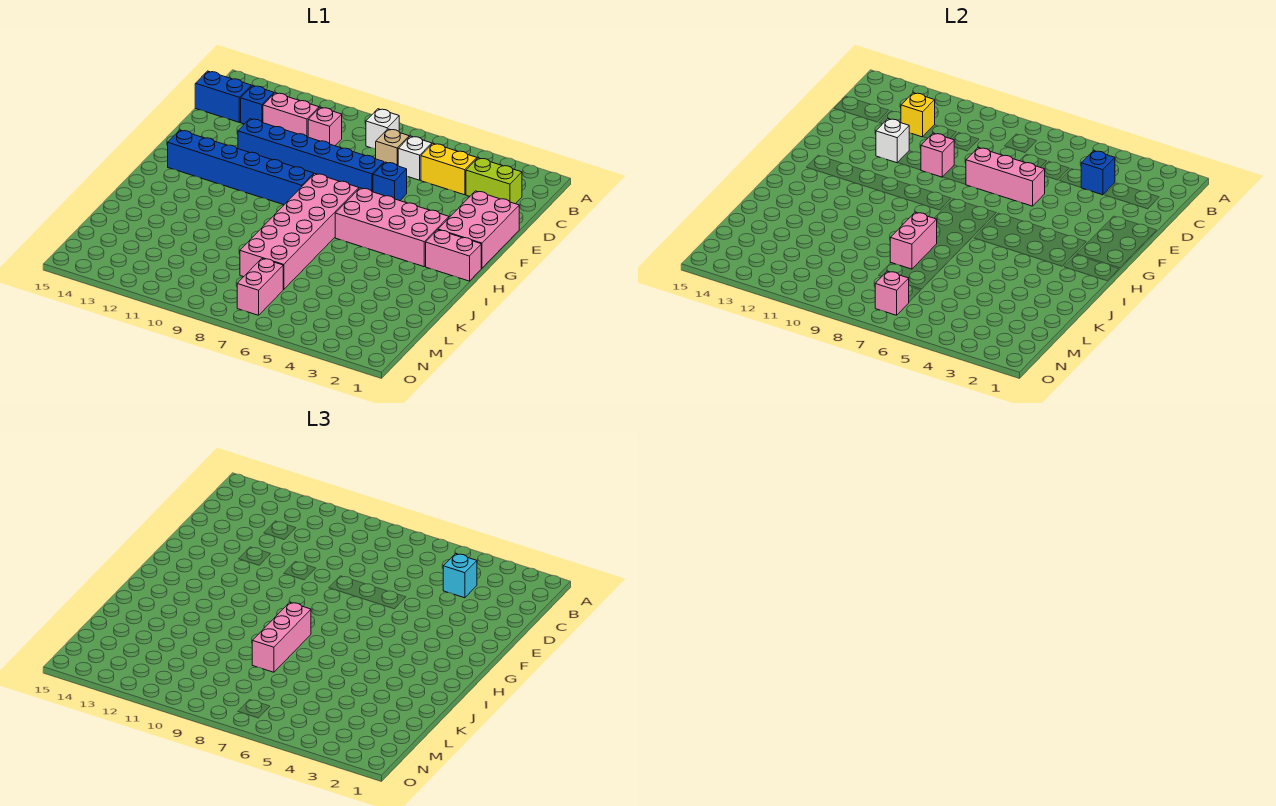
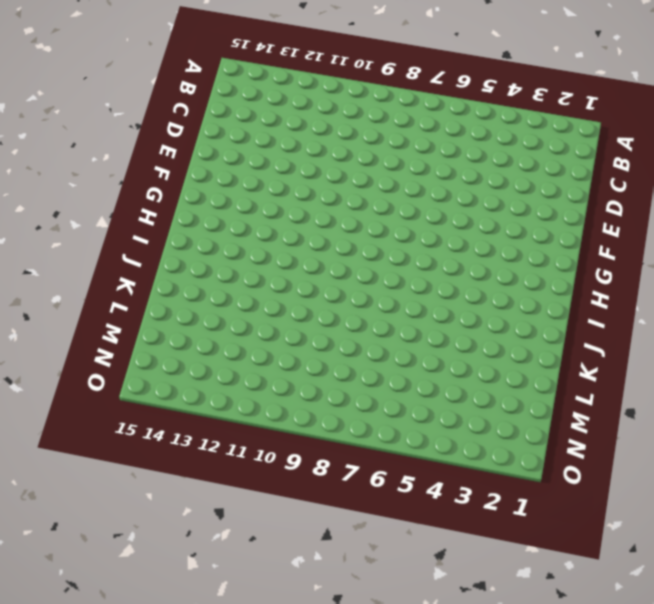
none -> white 1x1 brick [366,109,399,149]
none -> lime 1x2 brick [466,158,522,204]
none -> yellow 1x2 brick [421,144,477,195]

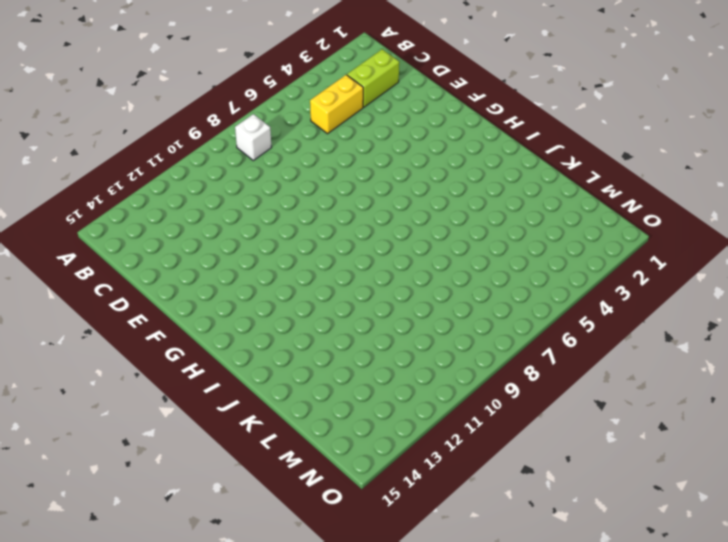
none -> white 1x1 brick [398,136,432,180]
none -> tan 1x1 brick [376,129,409,166]
none -> pink 1x1 brick [308,107,342,146]

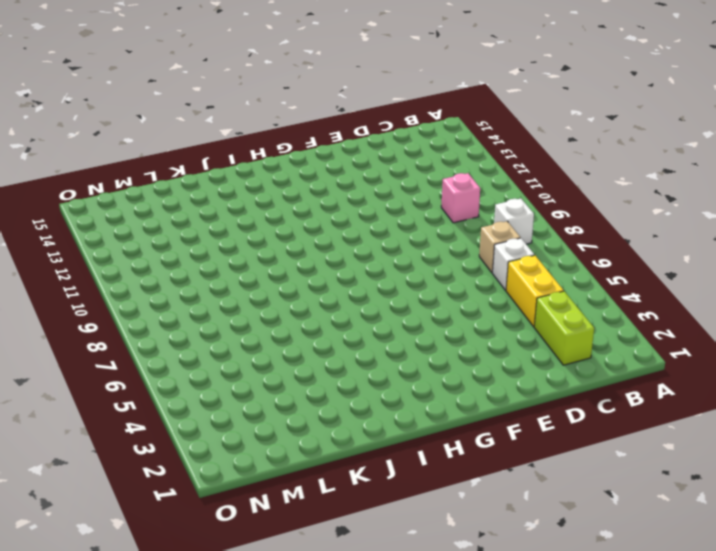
none -> pink 1x2 brick [263,93,319,137]
none -> blue 1x1 brick [241,86,274,124]
none -> blue 1x2 brick [195,71,251,122]

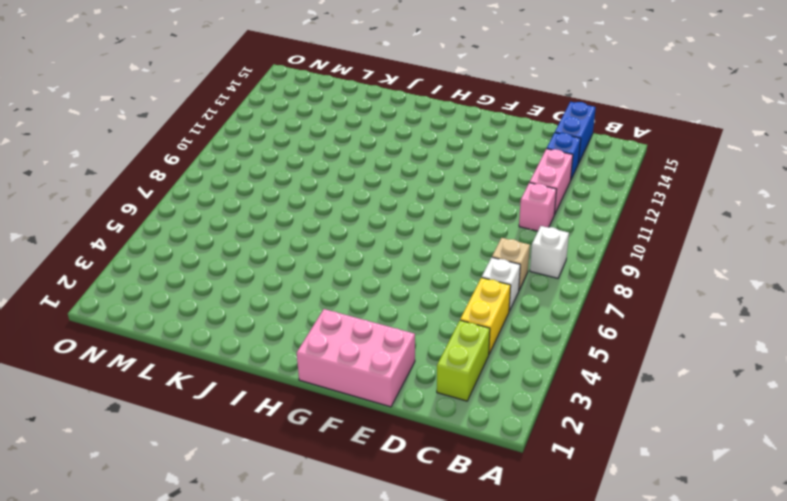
none -> blue 1x1 brick [373,162,407,201]
none -> blue 1x6 brick [238,119,384,192]
none -> pink 2x4 brick [335,188,449,267]

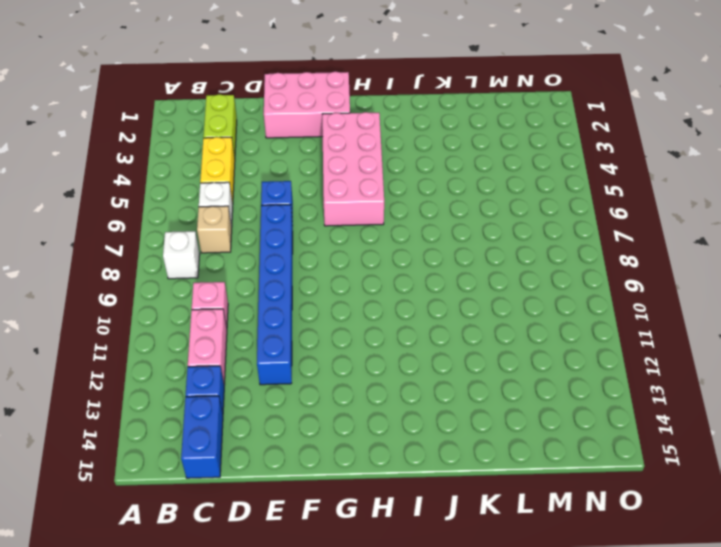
none -> pink 2x6 brick [240,174,359,290]
none -> blue 1x6 brick [168,130,314,205]
none -> pink 1x2 brick [426,230,481,281]

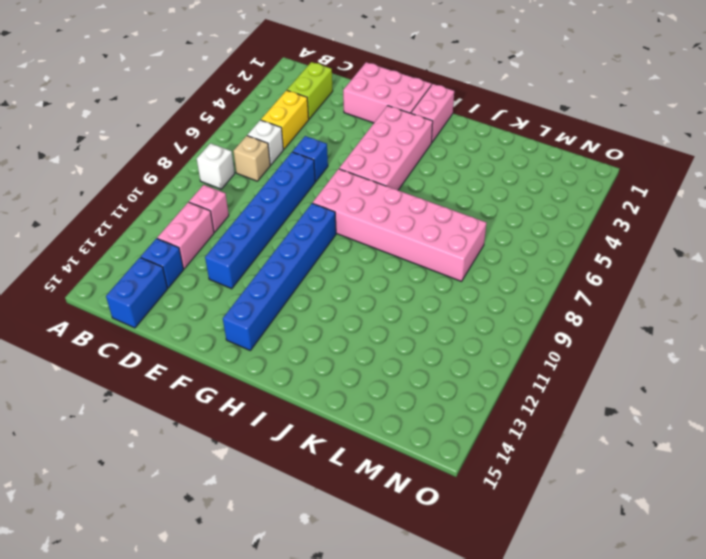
none -> pink 1x2 brick [237,258,283,315]
none -> blue 1x1 brick [1081,151,1115,195]
none -> yellow 1x1 brick [901,93,935,137]

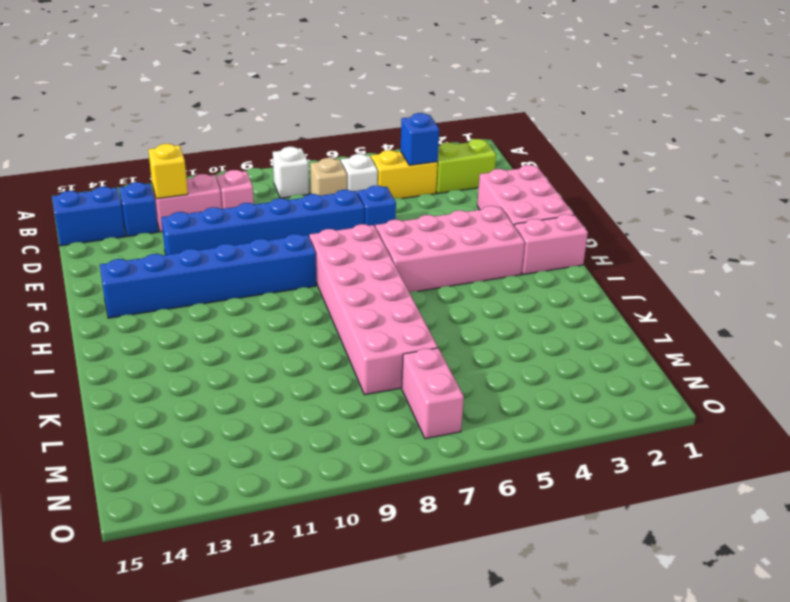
none -> pink 1x3 brick [966,148,1045,206]
none -> pink 1x1 brick [921,133,954,177]
none -> white 1x1 brick [876,119,909,163]

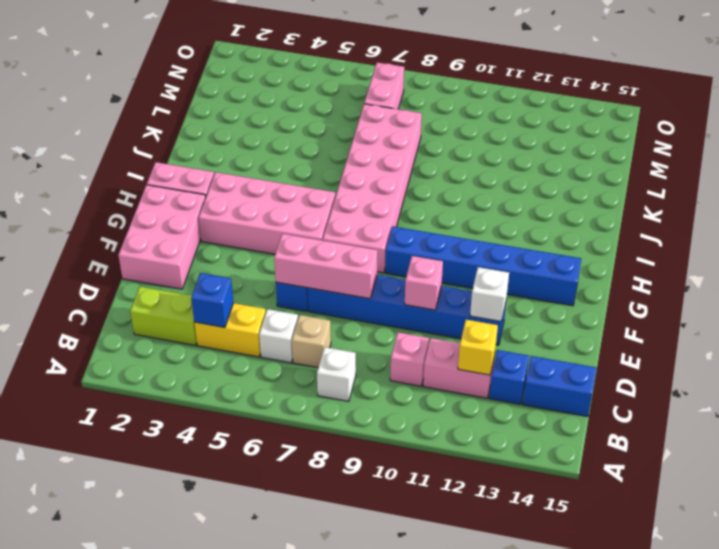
none -> pink 1x2 brick [890,212,937,269]
none -> pink 1x1 brick [875,271,909,315]
none -> cyan 1x1 brick [443,554,477,598]

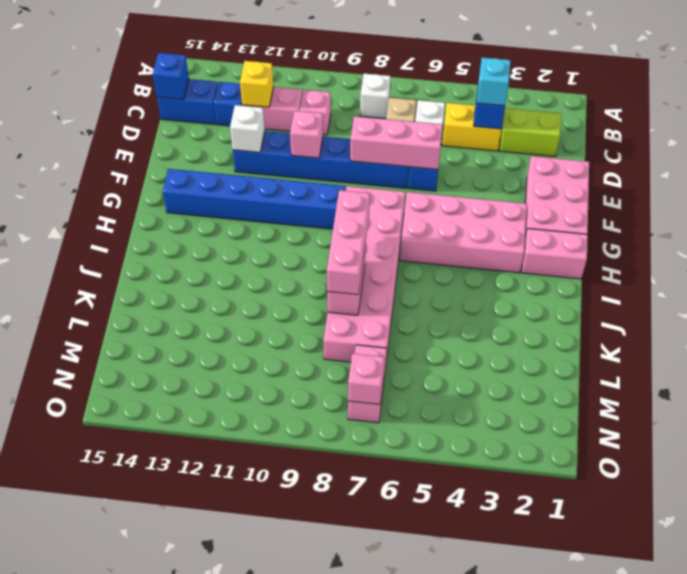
blue 1x1 brick [153,53,189,99] -> none

